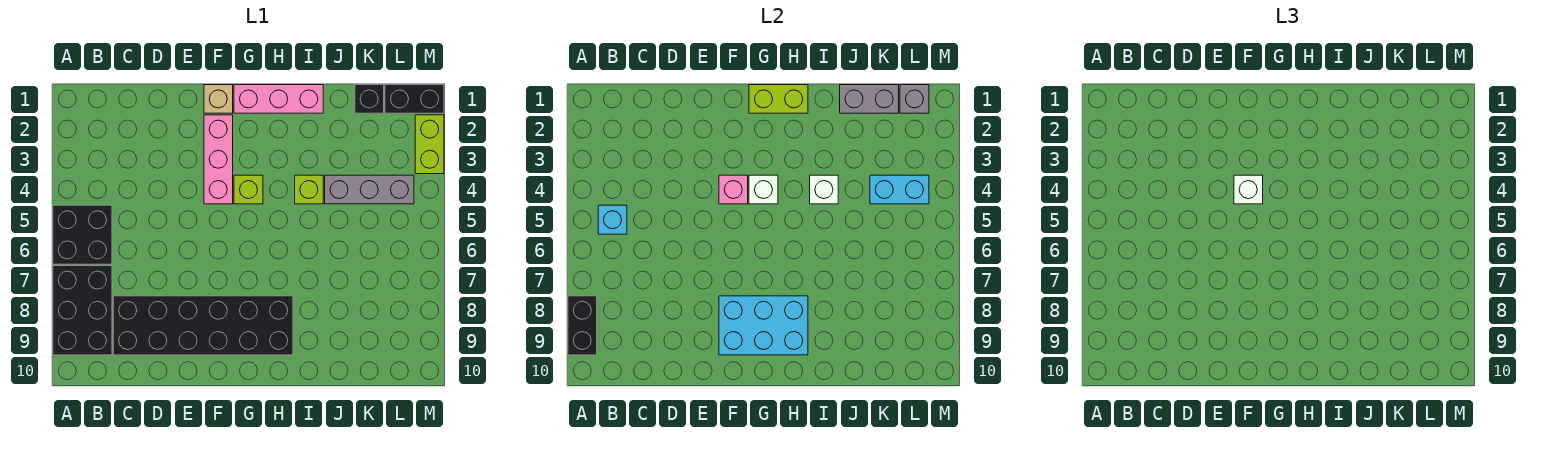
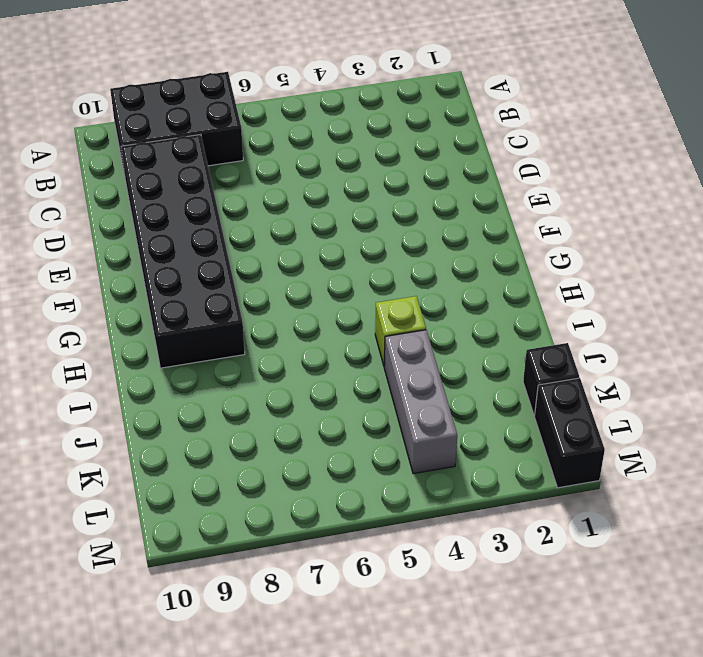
none -> black 2x2 brick [53,205,112,264]
none -> tan 1x1 brick [204,85,233,113]
none -> pink 1x3 brick [204,115,233,204]

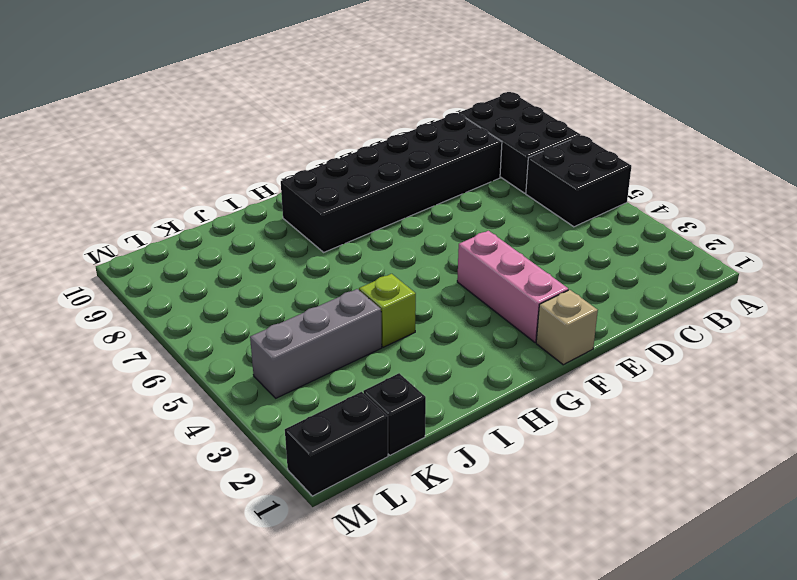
none -> pink 1x3 brick [234,85,323,113]
none -> lime 1x1 brick [234,175,263,204]
none -> lime 1x2 brick [415,115,444,174]

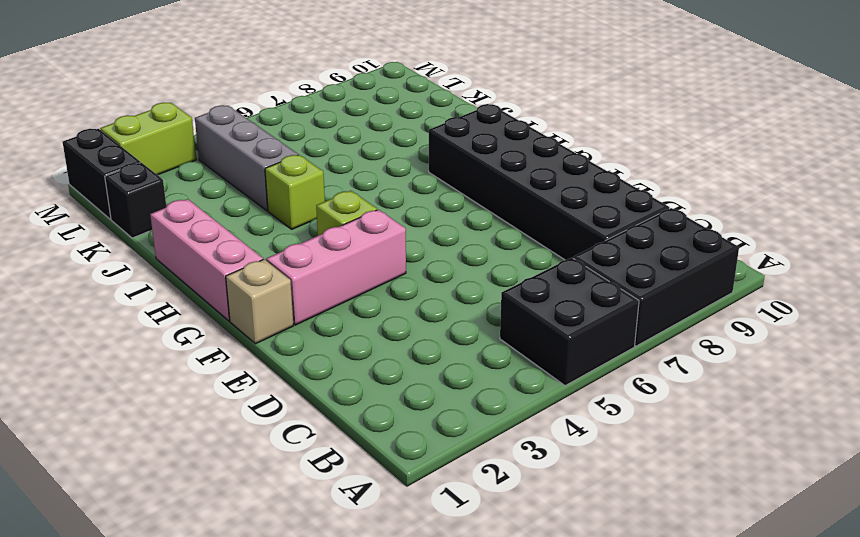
none -> black 1x2 brick [568,296,597,355]
none -> cyan 1x1 brick [598,205,627,234]
none -> pink 1x1 brick [719,175,748,204]

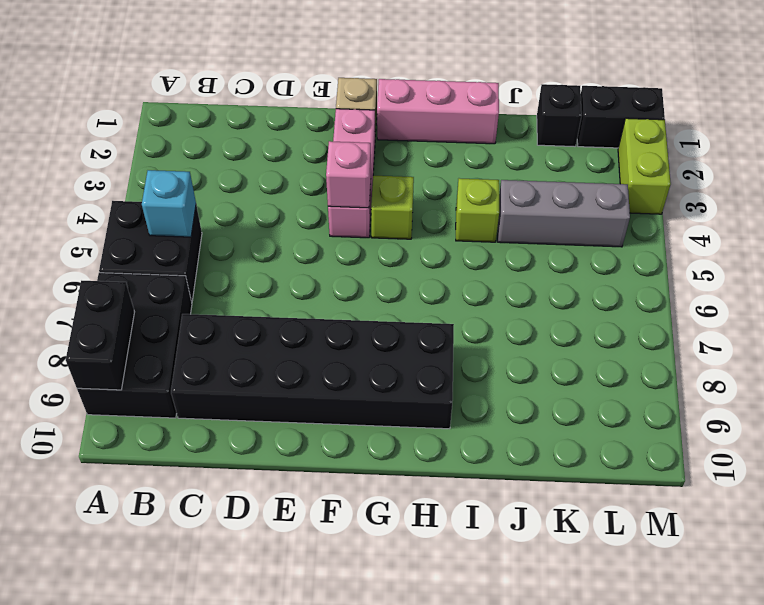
none -> cyan 2x3 brick [719,296,808,355]
none -> lime 1x2 brick [749,85,808,113]
none -> white 1x1 brick [749,175,778,204]

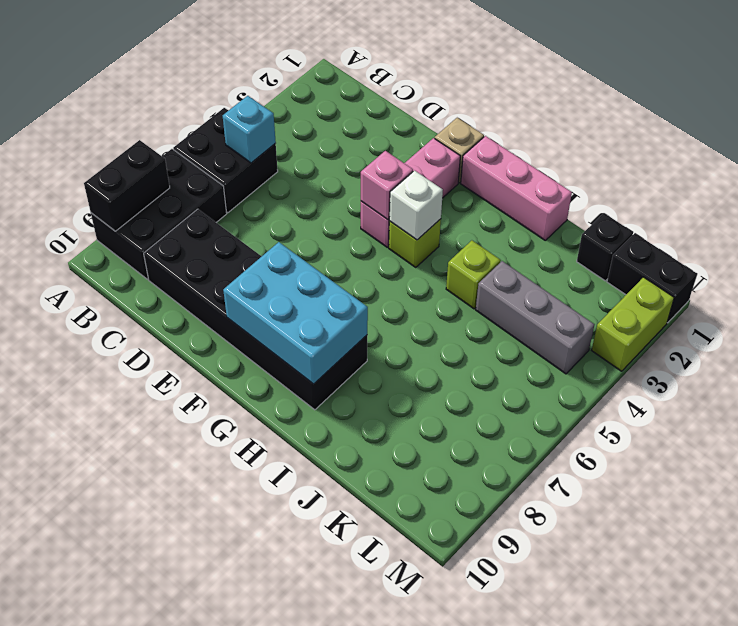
none -> lime 1x2 brick [749,85,808,113]
none -> white 1x1 brick [810,175,838,204]
none -> grey 1x2 brick [840,85,899,113]

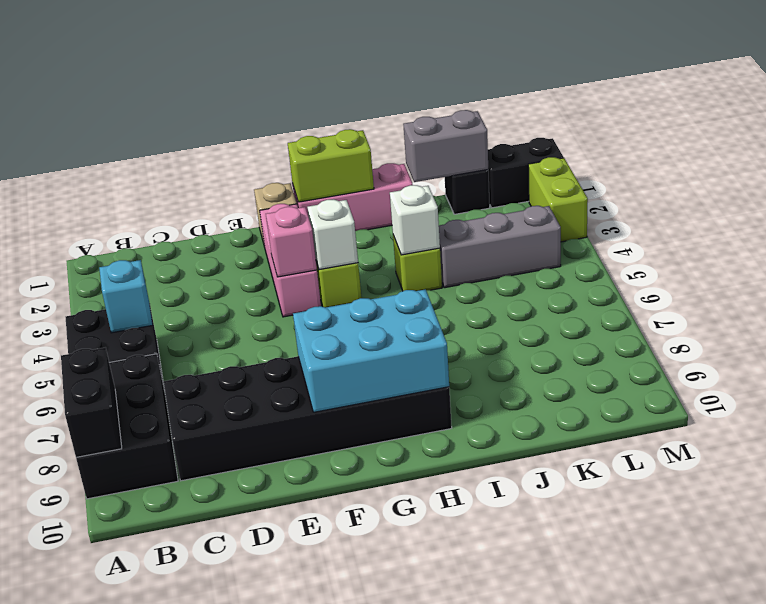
none -> cyan 1x2 brick [870,175,929,204]
none -> grey 1x1 brick [900,85,929,113]
none -> white 1x1 brick [1234,175,1263,204]

